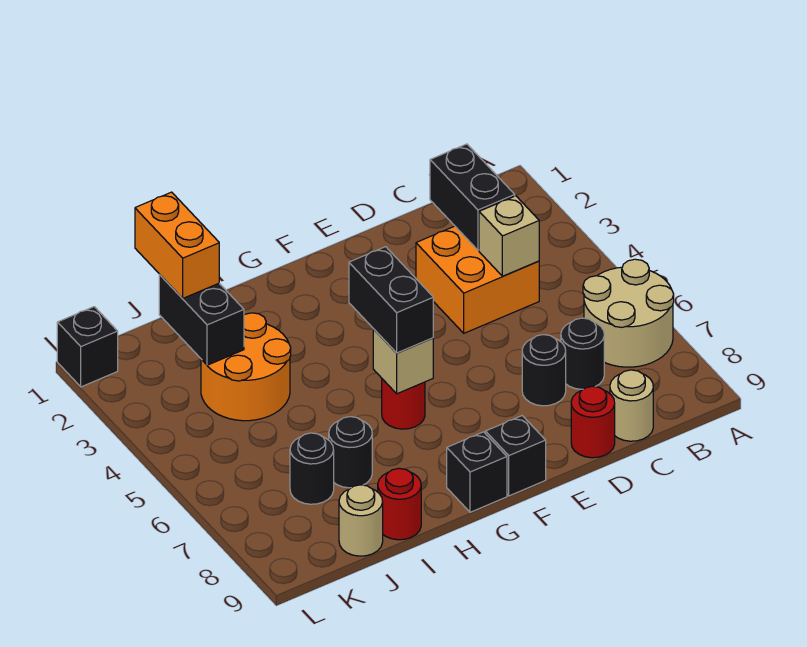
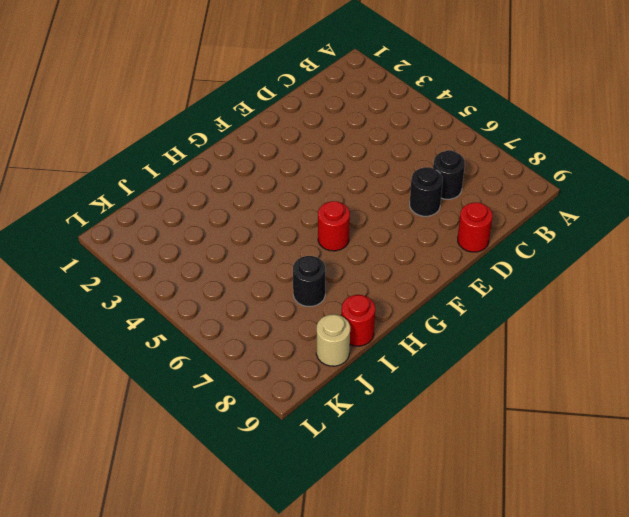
none -> tan 2x2 round brick [583,259,674,367]
none -> orange 2x2 brick [416,226,539,333]
none -> tan 1x1 round brick [610,370,653,441]

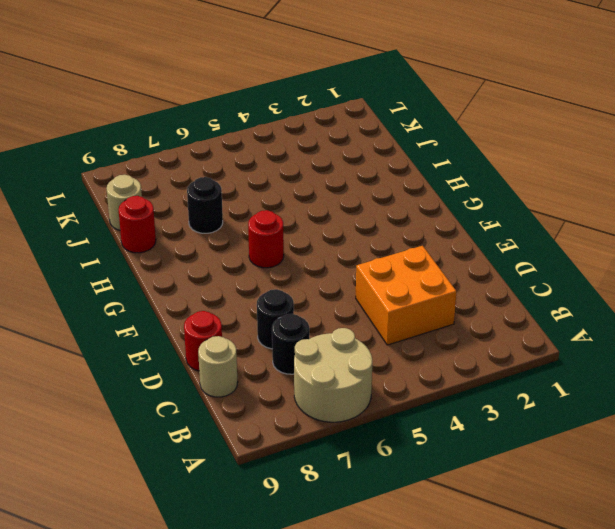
none -> black 1x1 brick [485,416,546,496]
none -> black 1x1 brick [447,432,507,512]
none -> orange 2x2 round brick [201,313,291,421]

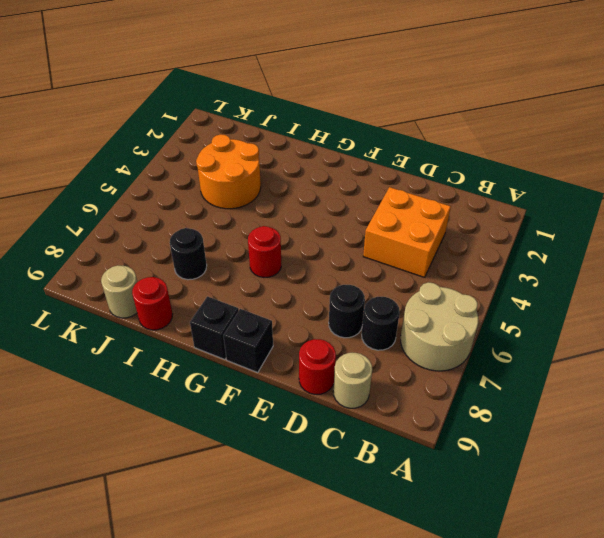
none -> black 1x1 round brick [290,433,334,504]
none -> black 1x1 brick [57,307,118,387]
none -> black 1x2 brick [430,144,515,250]

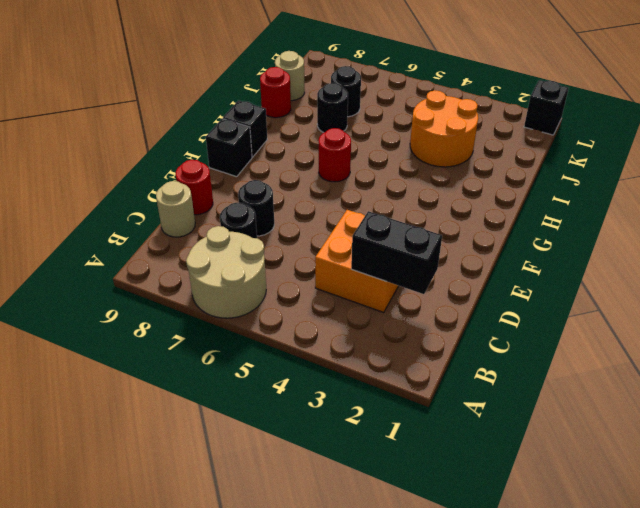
none -> tan 1x1 brick [479,196,539,276]
none -> tan 1x1 brick [373,329,433,394]
none -> black 1x2 brick [159,275,244,365]

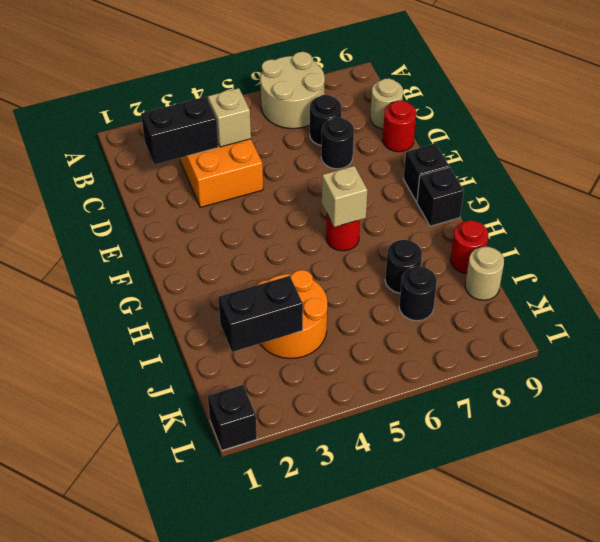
none -> black 1x2 brick [349,247,433,353]
none -> orange 1x2 brick [135,192,219,299]

